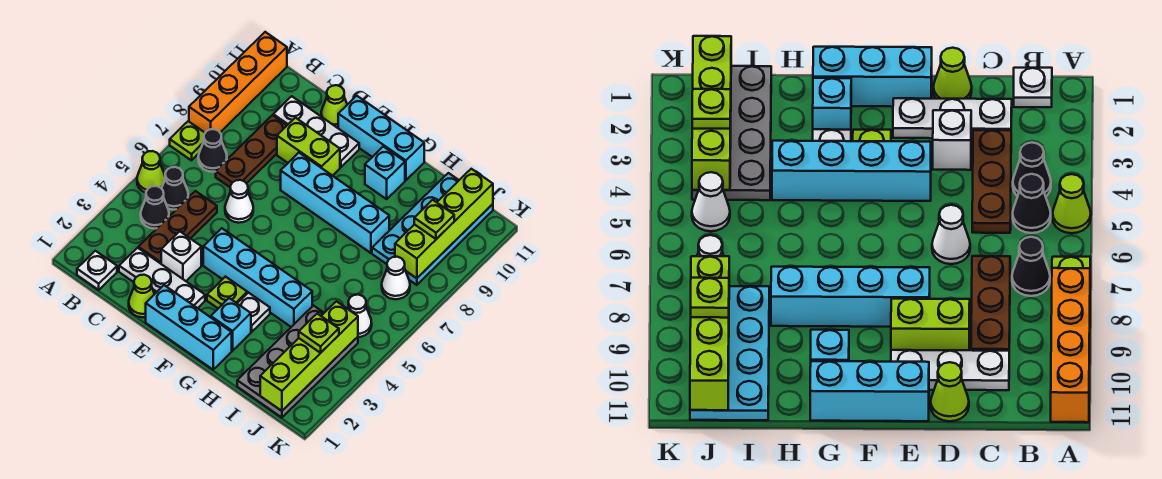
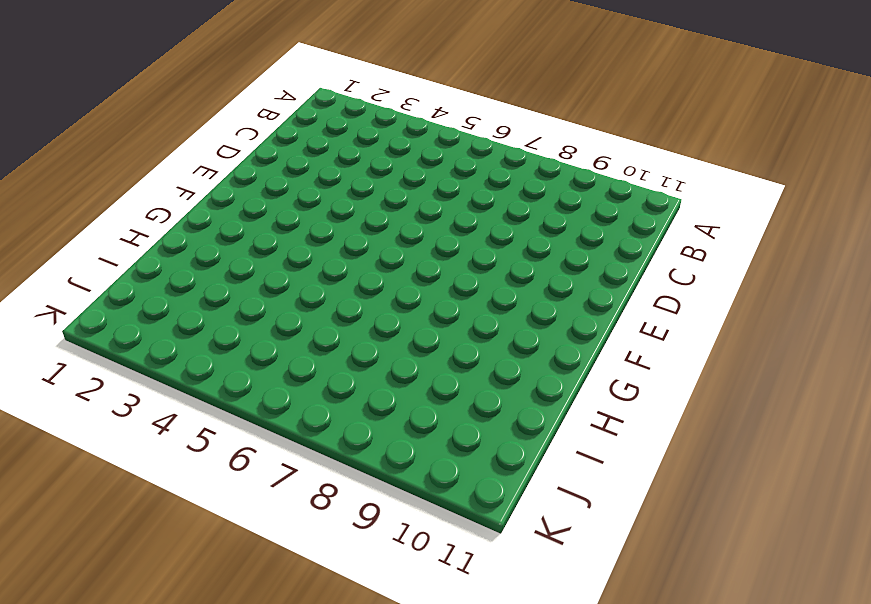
none -> lime 1x1 cone [137,151,165,193]
none -> lime 1x1 plate [170,121,205,160]
none -> orange 1x4 brick [189,32,287,132]
none -> white 1x1 plate [77,251,117,290]

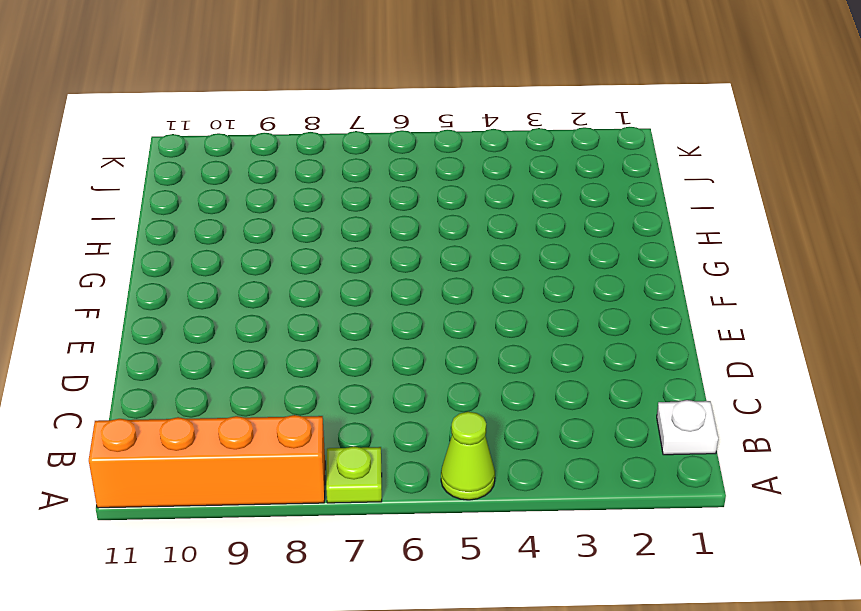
none -> black 1x1 cone [141,186,169,229]
none -> black 1x1 cone [162,167,188,210]
none -> black 1x1 cone [198,129,227,172]
none -> white 1x3 plate [119,248,205,308]

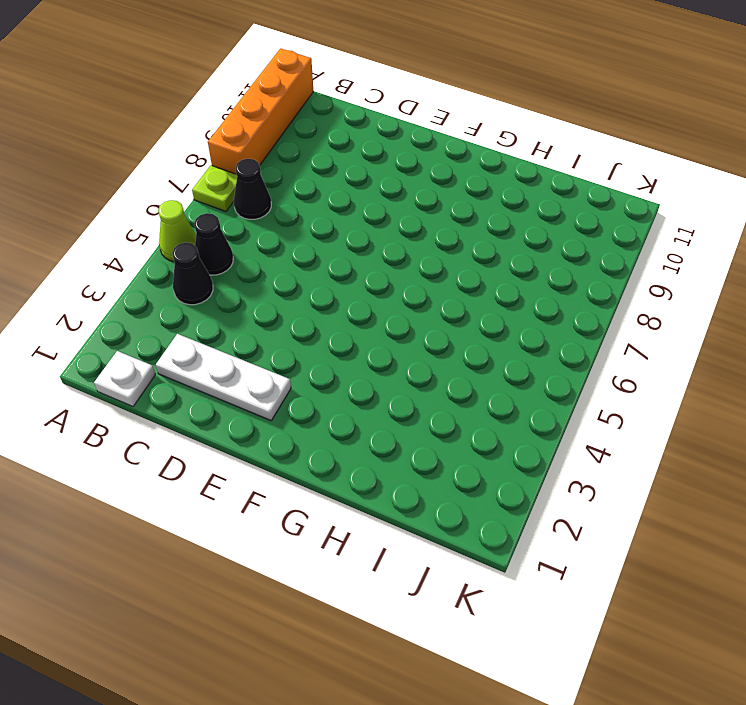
none -> brown 1x3 plate [138,191,217,264]
none -> brown 1x3 plate [216,115,287,187]
none -> white 1x3 plate [273,96,359,167]
none -> lime 1x1 cone [129,275,154,317]

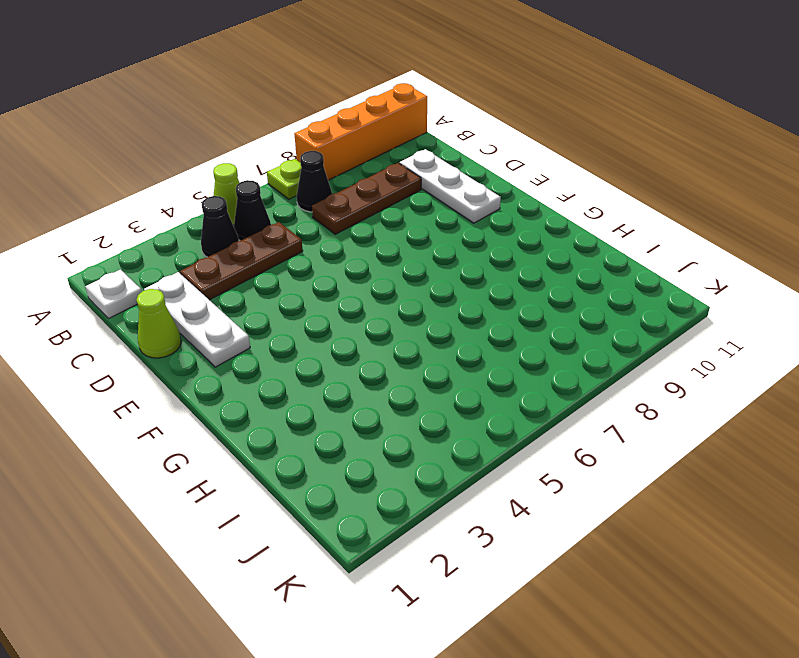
none -> white 1x1 brick [161,231,201,281]
none -> white 1x1 cone [225,180,253,223]
none -> lime 1x2 brick [277,118,340,176]
none -> lime 1x1 cone [321,85,347,128]

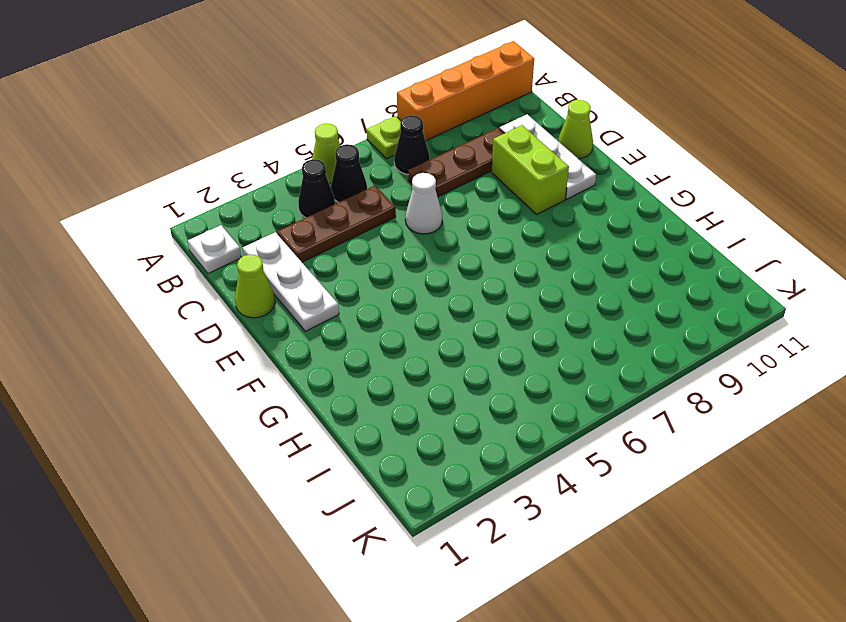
none -> white 1x1 brick [161,231,201,281]
none -> cyan 1x3 brick [146,285,232,370]
none -> cyan 1x4 brick [203,228,312,327]
none -> cyan 1x4 brick [281,153,389,253]

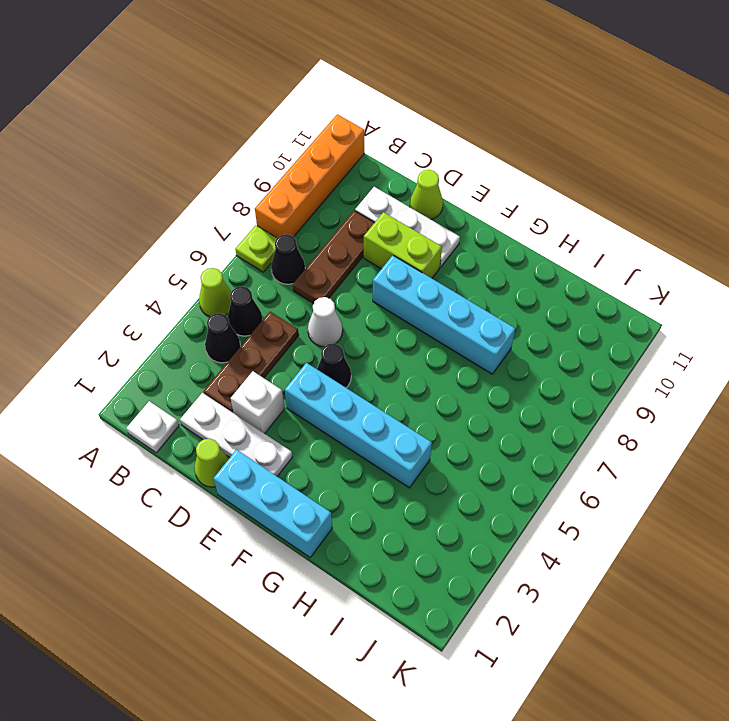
black 1x1 cone [317,343,351,388] -> none
none -> cyan 1x3 brick [338,96,424,180]
none -> lime 1x1 plate [207,277,247,308]
none -> cyan 1x1 brick [211,298,251,351]
none -> white 1x1 plate [237,293,270,332]

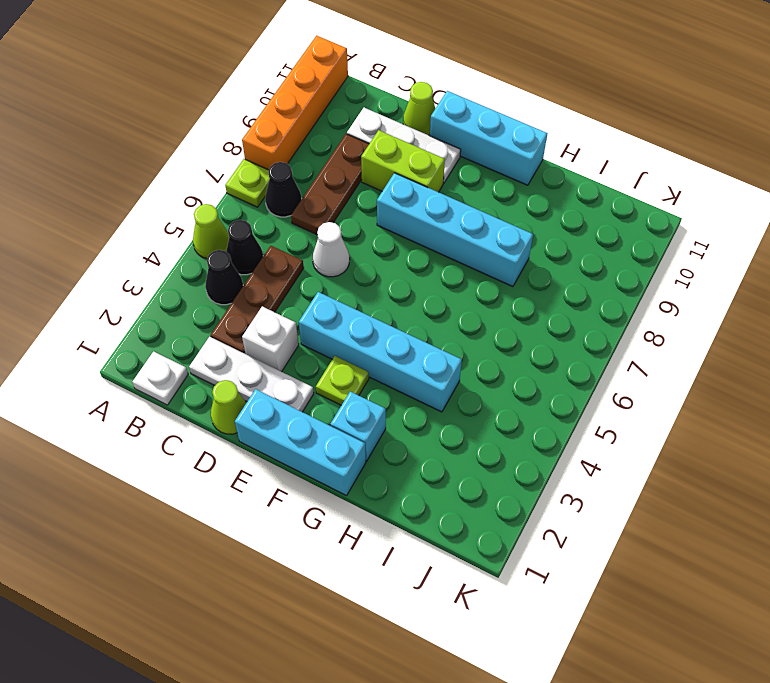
none -> white 1x1 plate [237,293,270,332]
none -> cyan 1x1 brick [365,147,405,199]
none -> grey 2x4 plate [237,306,358,418]
none -> cyan 2x4 plate [372,173,493,285]

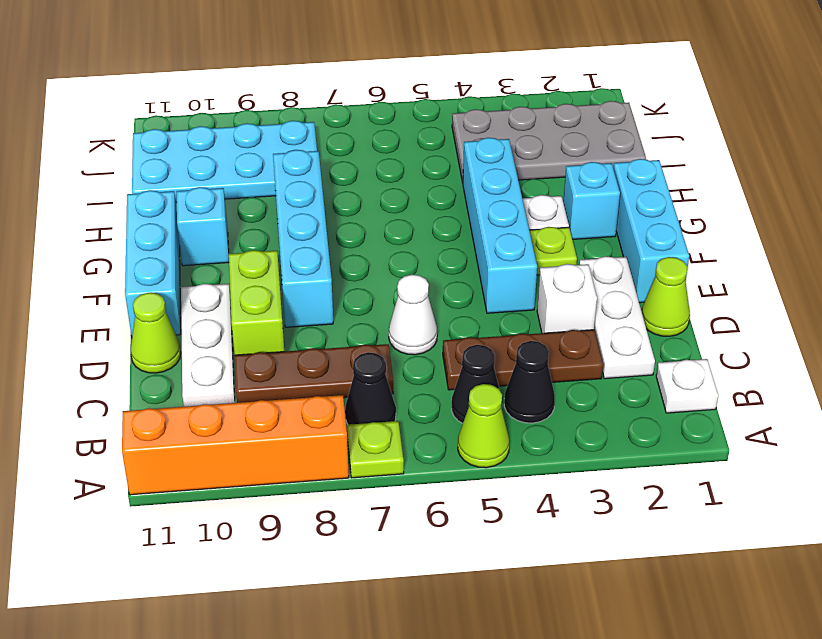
none -> white 1x1 cone [348,295,372,337]
none -> white 1x1 cone [382,257,410,299]
none -> lime 1x4 brick [260,301,358,411]
none -> lime 1x4 brick [395,169,493,278]

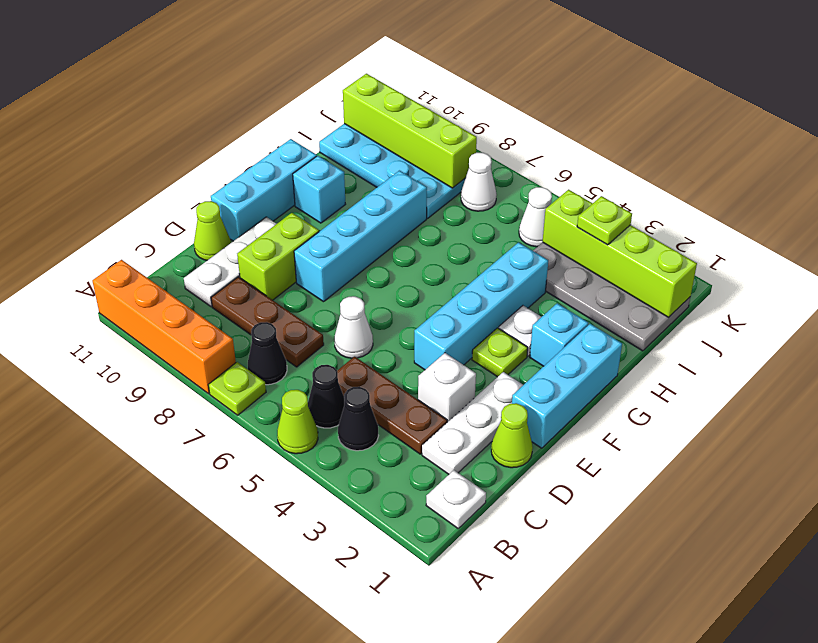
none -> lime 1x1 plate [414,200,454,239]

